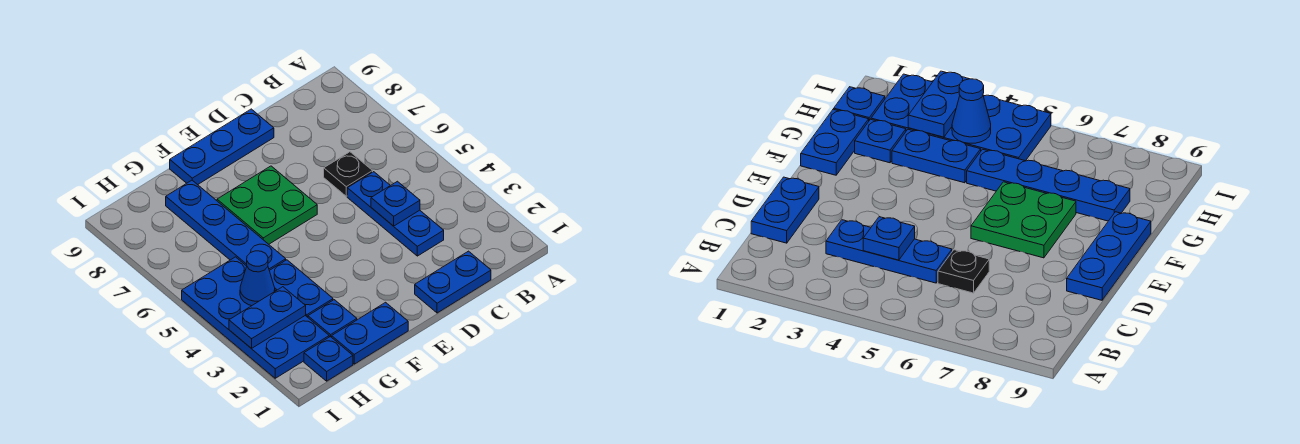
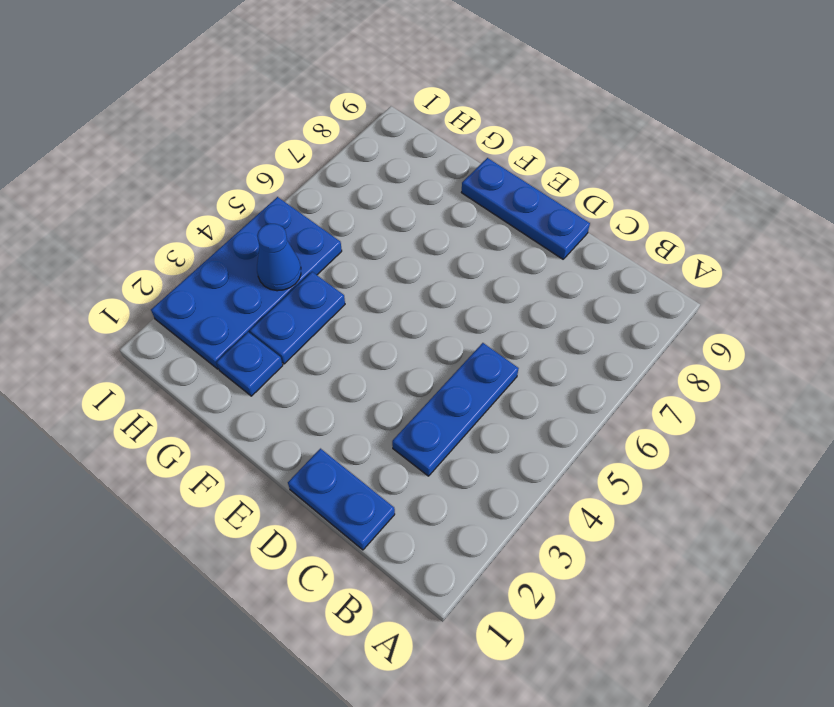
none -> black 1x1 plate [324,152,373,196]
none -> green 2x2 plate [217,166,317,244]
none -> blue 1x2 plate [332,302,408,364]

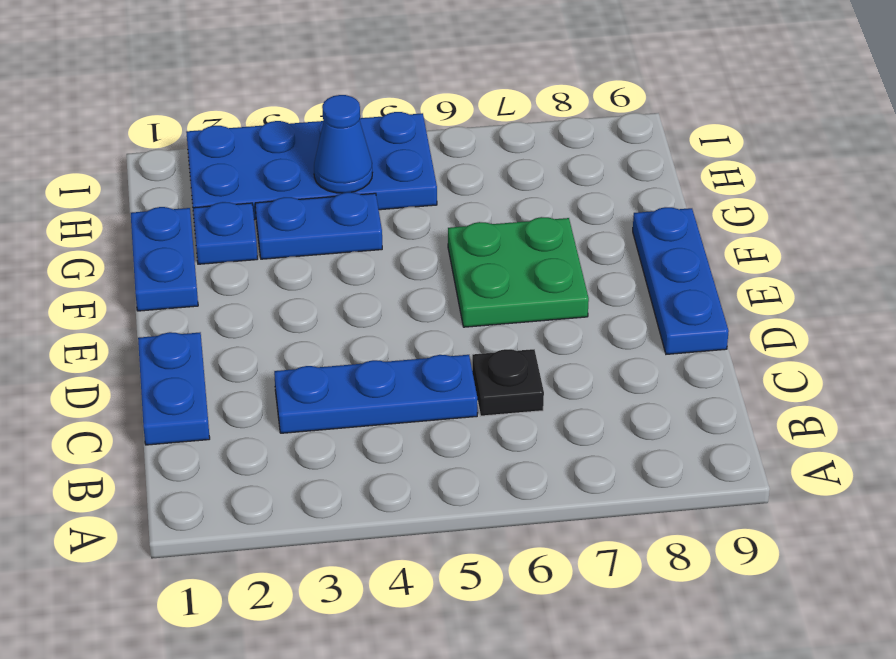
none -> blue 1x4 plate [166,180,286,270]
none -> blue 1x1 plate [304,337,353,381]
none -> blue 1x1 plate [371,181,420,226]

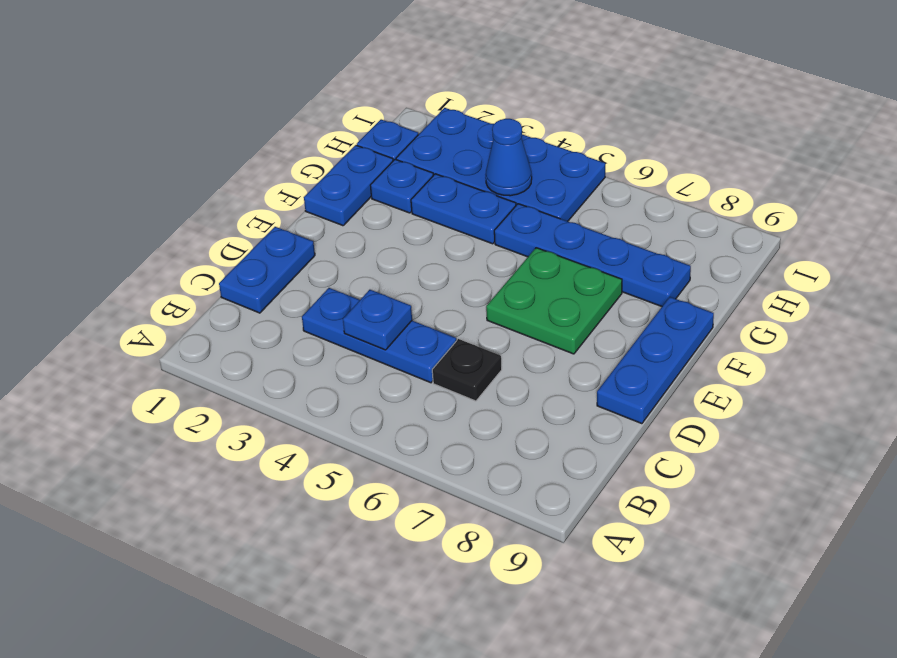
none -> blue 1x2 plate [229,287,306,348]

